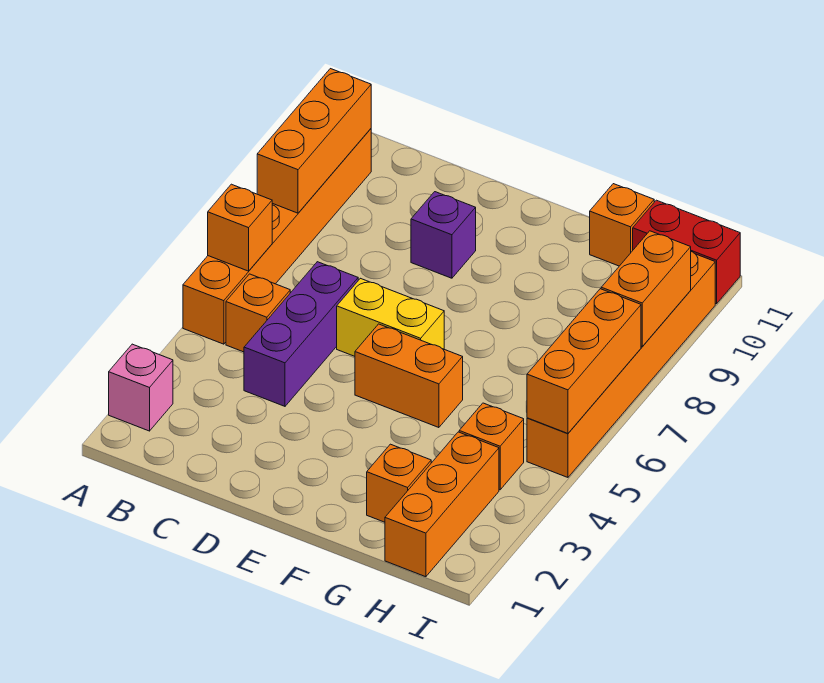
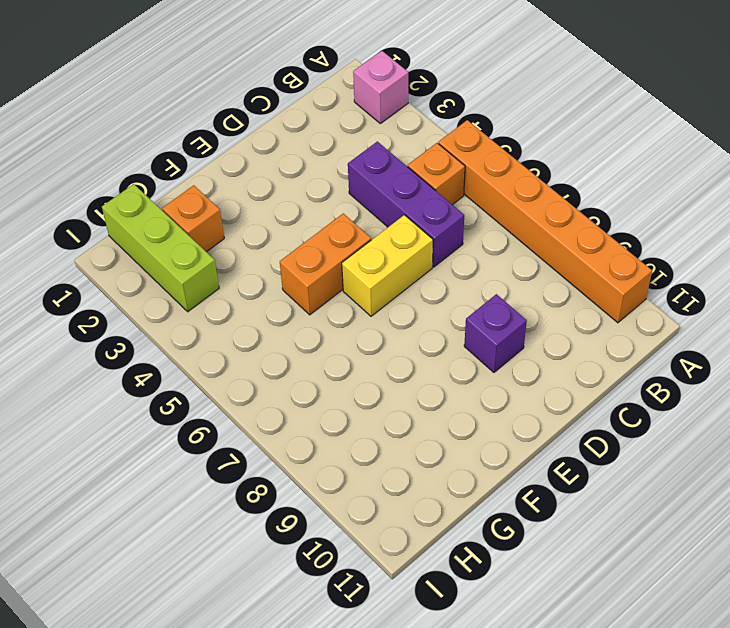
lime 1x3 brick [102,184,219,312] -> orange 1x3 brick [385,432,499,577]
none -> orange 1x1 brick [590,184,654,266]
none -> orange 1x1 brick [459,403,524,490]
none -> red 1x2 brick [633,200,740,304]

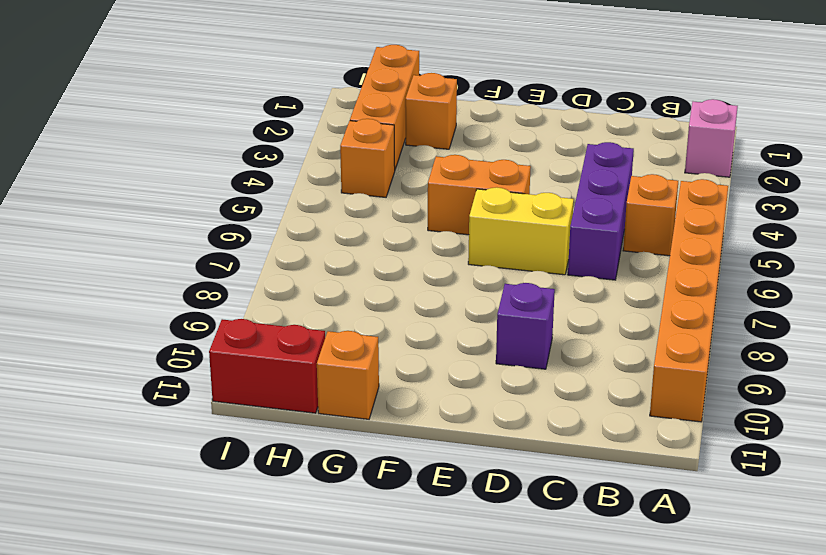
none -> orange 1x6 brick [527,252,715,477]
none -> orange 1x1 brick [208,184,272,271]
none -> orange 1x3 brick [257,69,371,213]

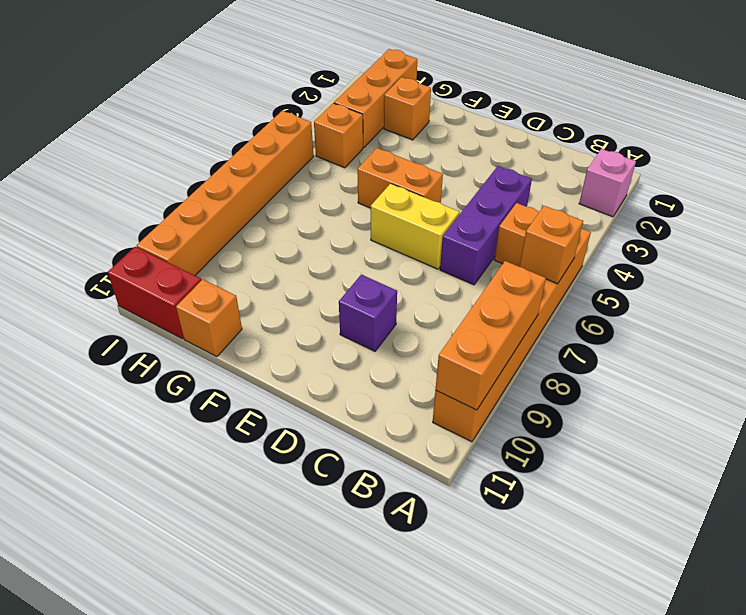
none -> orange 1x3 brick [527,289,641,433]
none -> orange 1x2 brick [601,231,691,347]

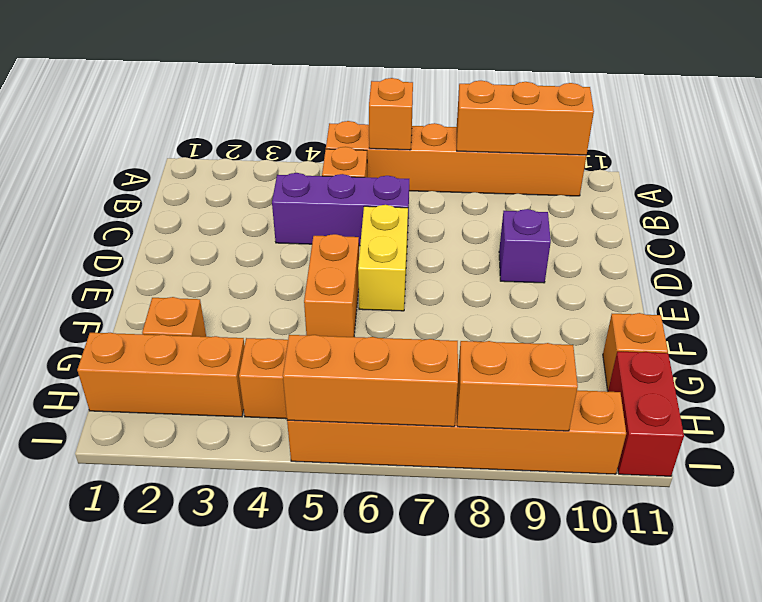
none -> pink 1x1 brick [109,344,173,431]

